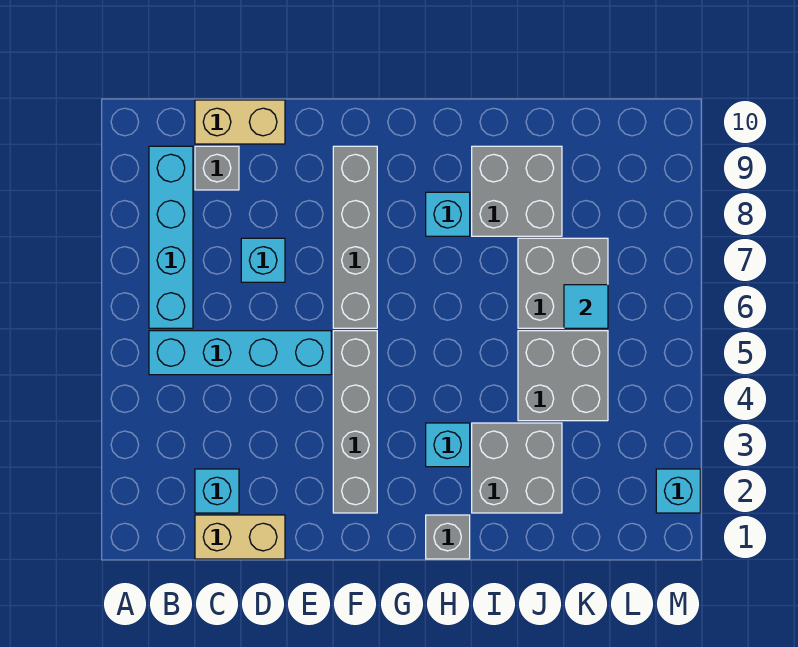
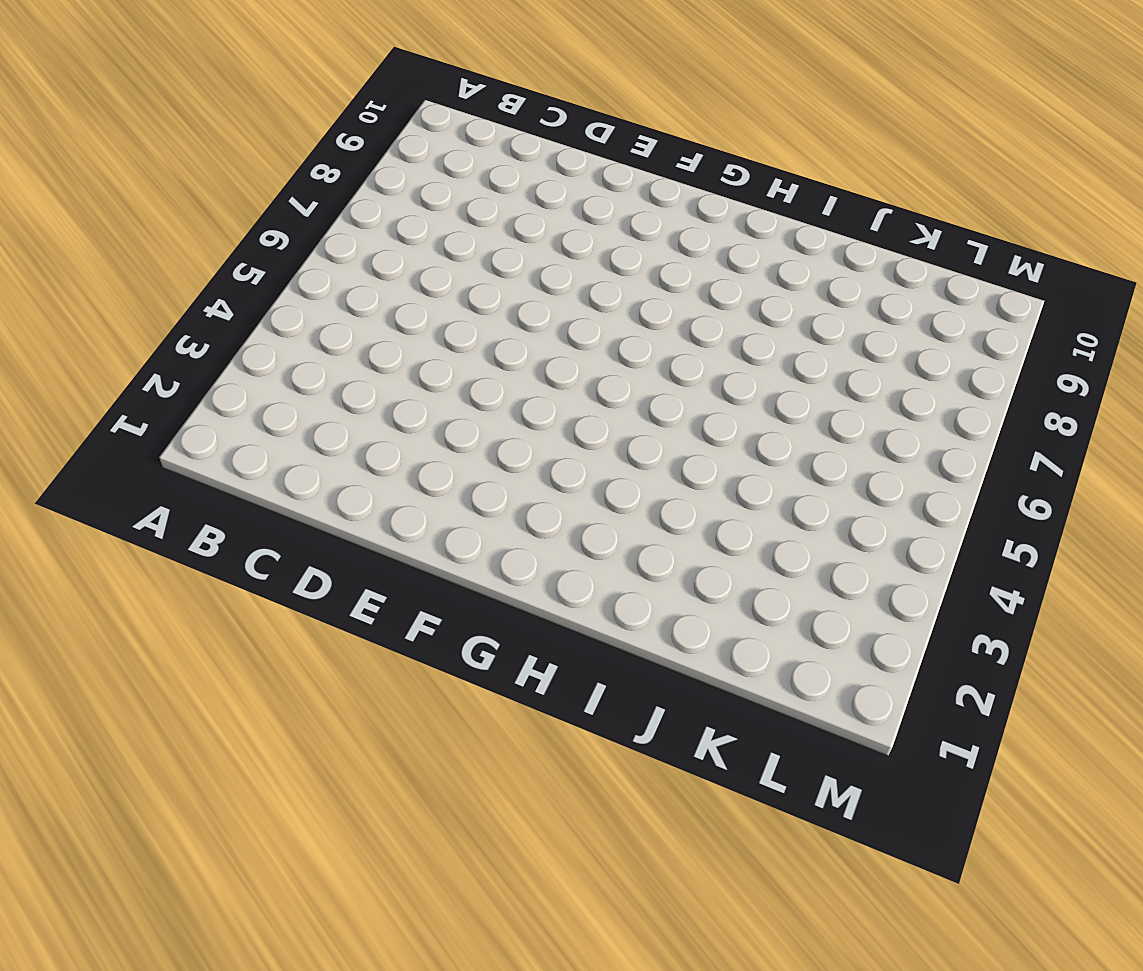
none -> cyan 1x4 brick [149,331,331,375]
none -> cyan 1x4 brick [149,146,193,328]
none -> tan 1x2 brick [195,515,285,559]

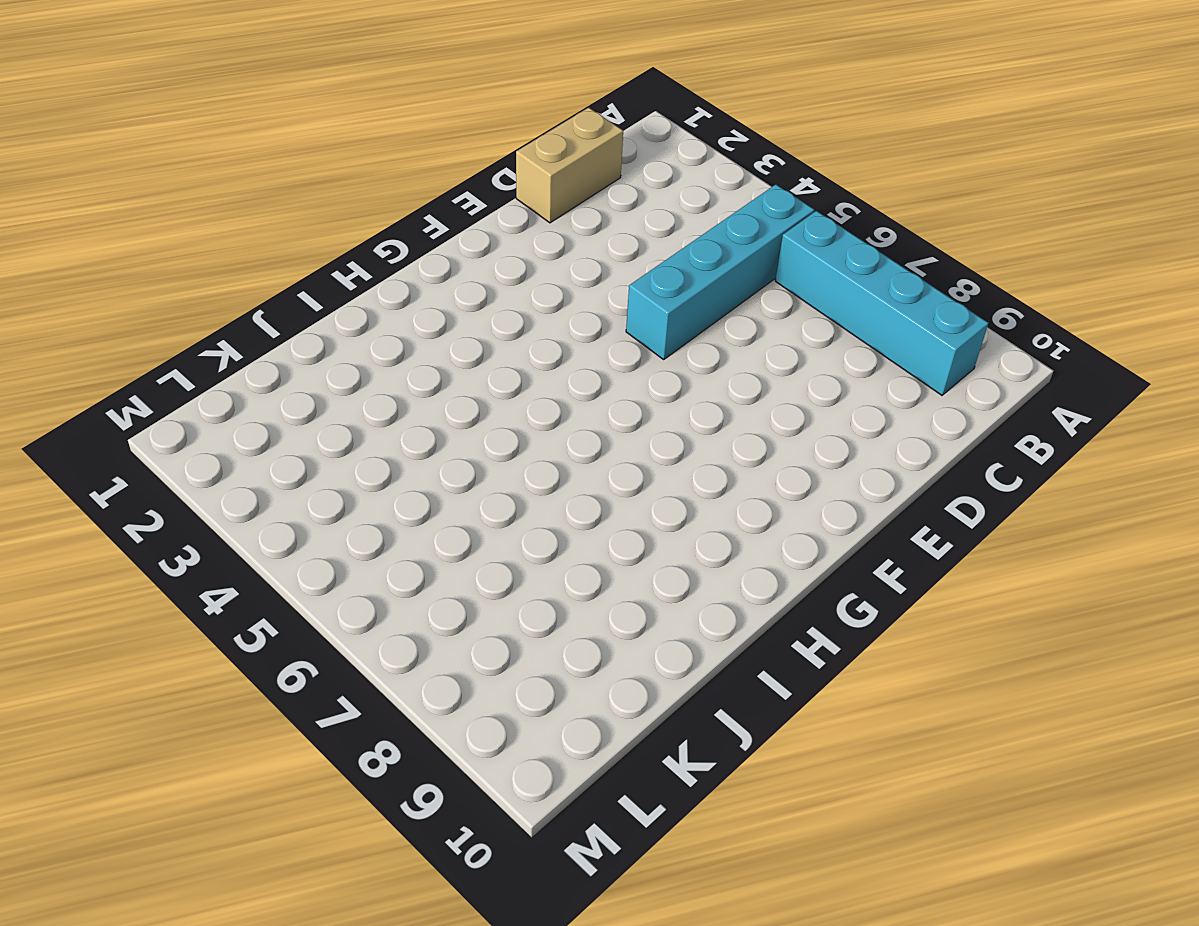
none -> cyan 1x1 brick [195,469,239,513]
none -> grey 1x1 brick [195,146,239,190]
none -> tan 1x2 brick [195,100,285,144]

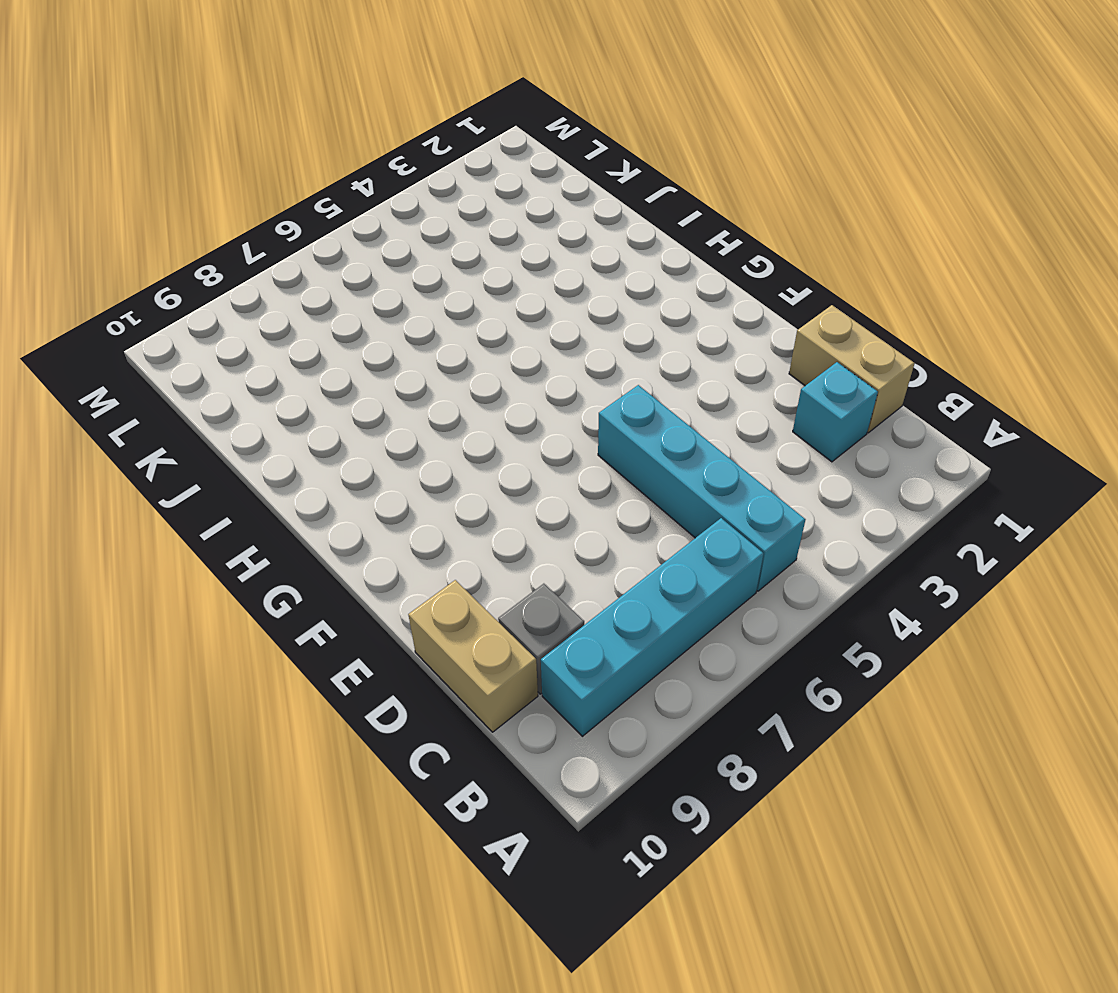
none -> cyan 1x1 brick [241,238,285,282]
none -> grey 1x4 brick [333,331,377,513]
none -> grey 1x4 brick [333,146,377,328]

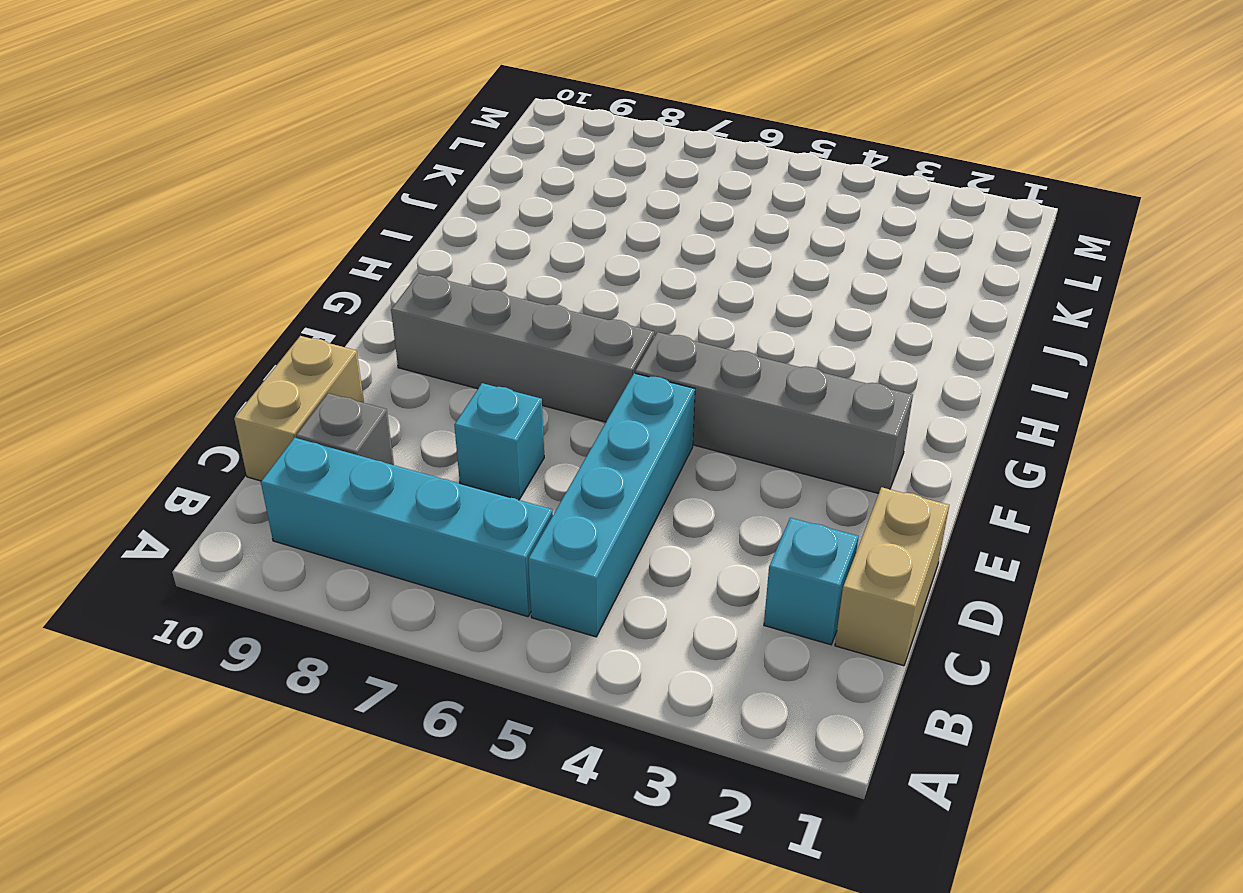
none -> grey 1x1 brick [426,515,470,559]
none -> cyan 1x1 brick [426,423,470,467]
none -> cyan 1x1 brick [426,192,470,236]

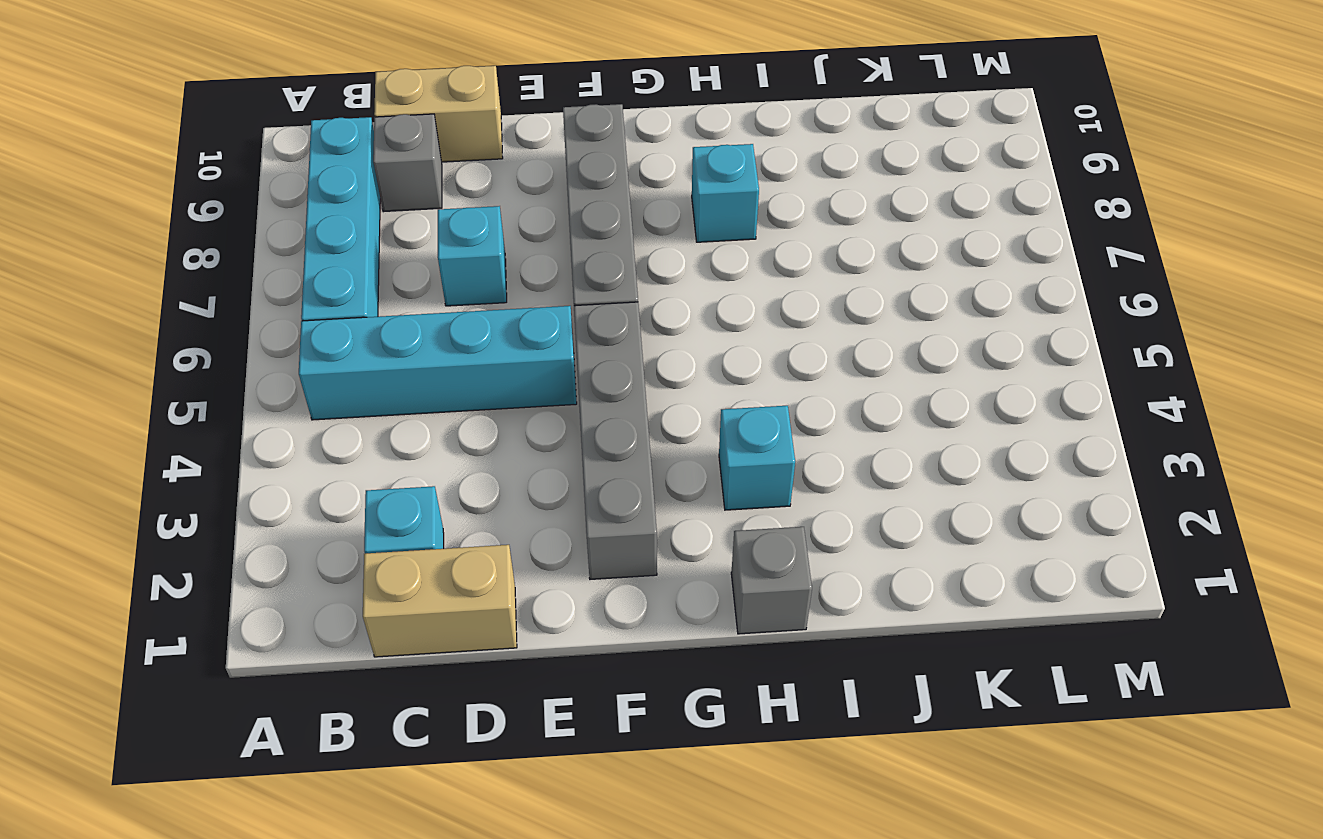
none -> grey 2x2 brick [472,423,562,513]
none -> grey 2x2 brick [472,146,562,236]
none -> grey 2x2 brick [518,331,608,421]

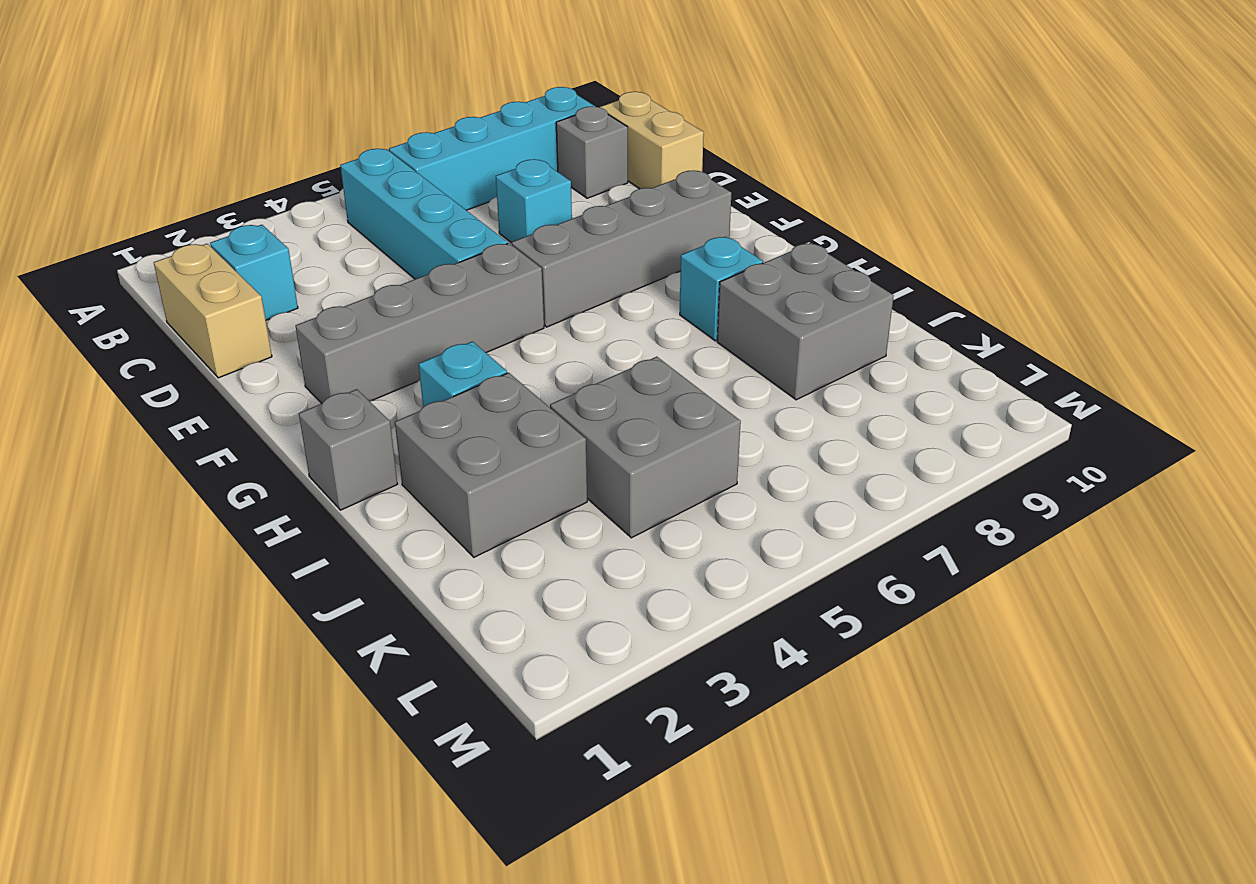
none -> grey 2x2 brick [518,238,608,328]
none -> cyan 1x1 brick [656,469,700,513]
none -> cyan 1x1 tile [564,285,608,328]

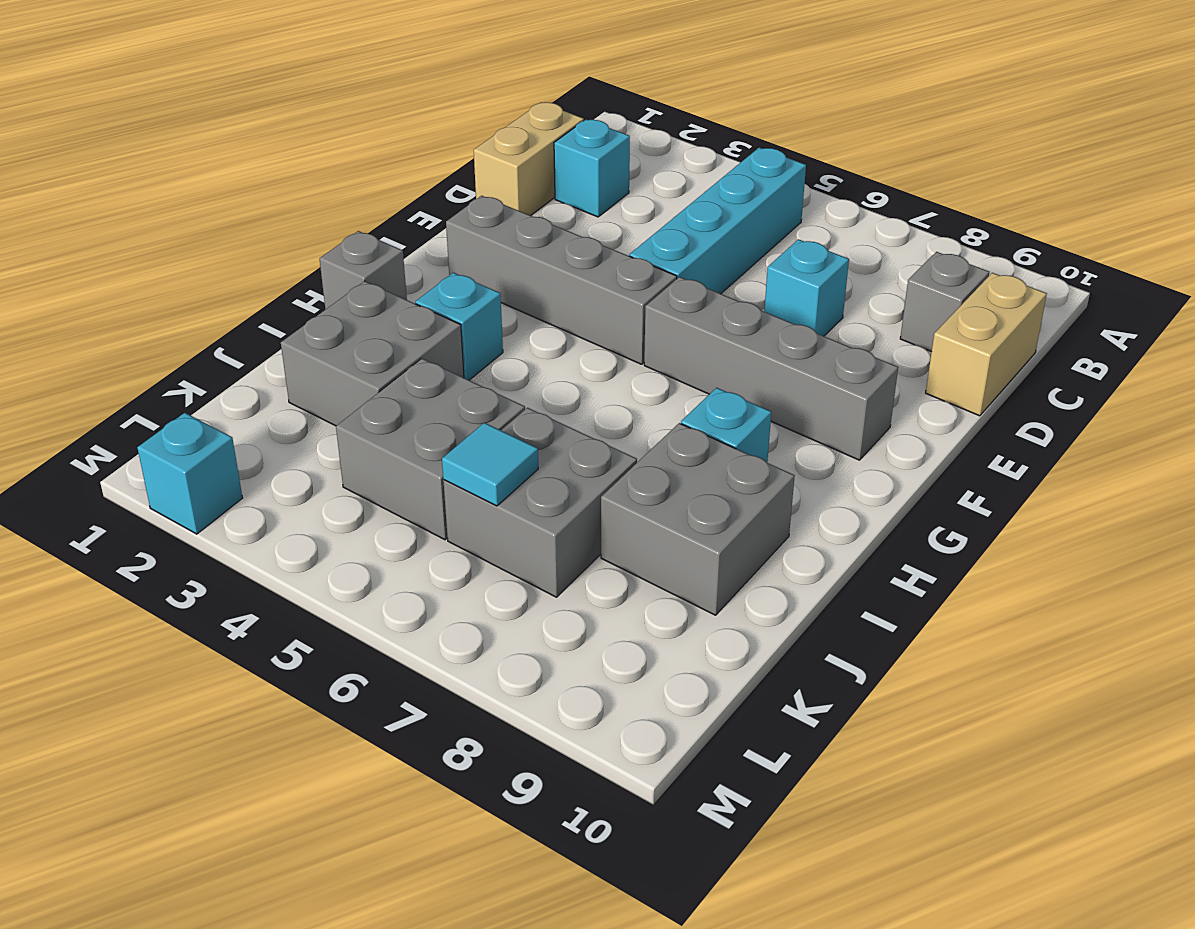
none -> cyan 1x4 brick [149,146,193,328]

